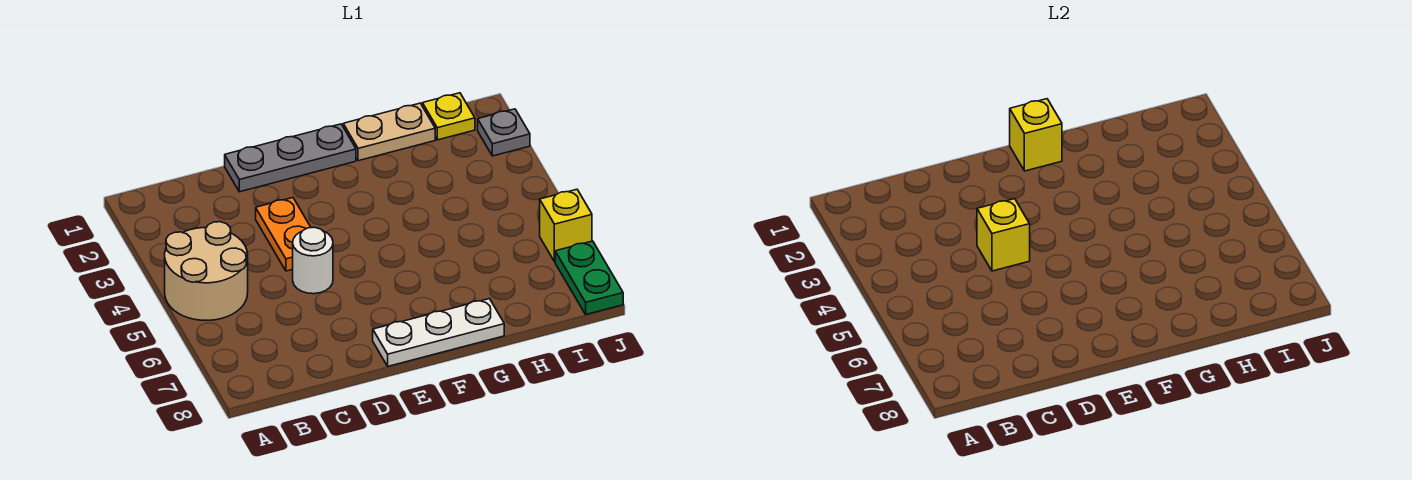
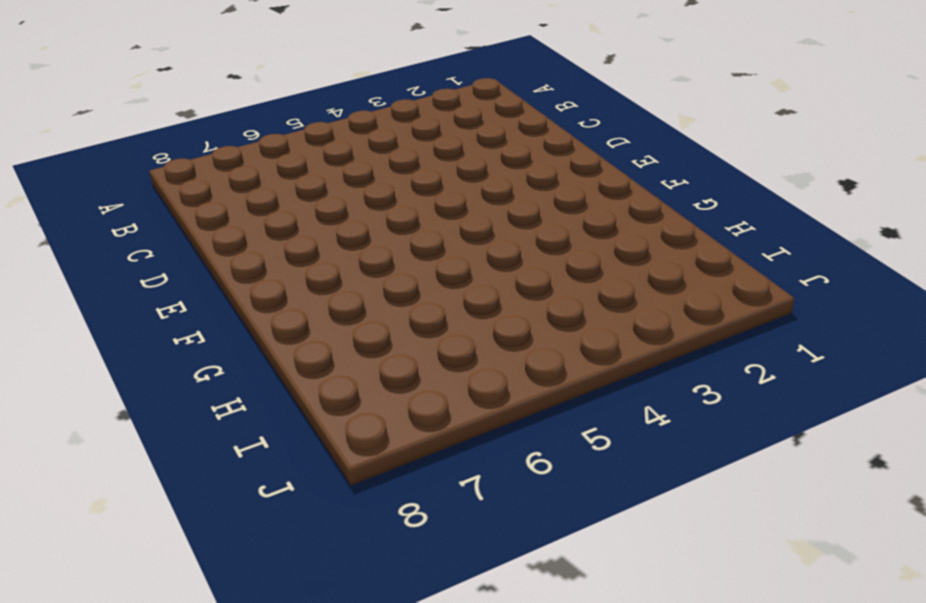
none -> tan 2x2 round brick [165,222,248,320]
none -> grey 1x3 plate [225,124,356,192]
none -> orange 1x2 plate [256,198,311,271]

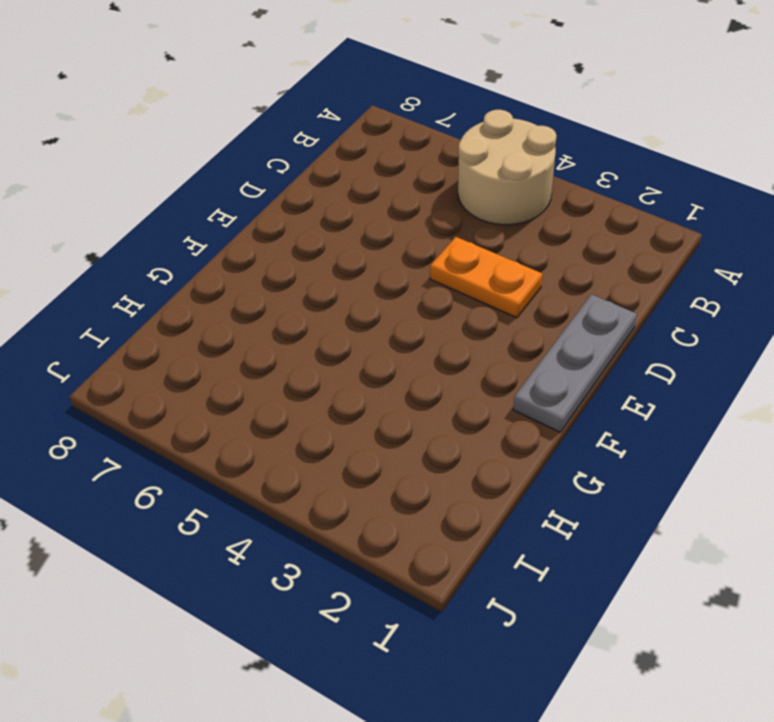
none -> white 1x1 round brick [293,227,333,294]
none -> white 1x3 plate [373,299,504,366]
none -> tan 1x2 plate [343,103,435,161]

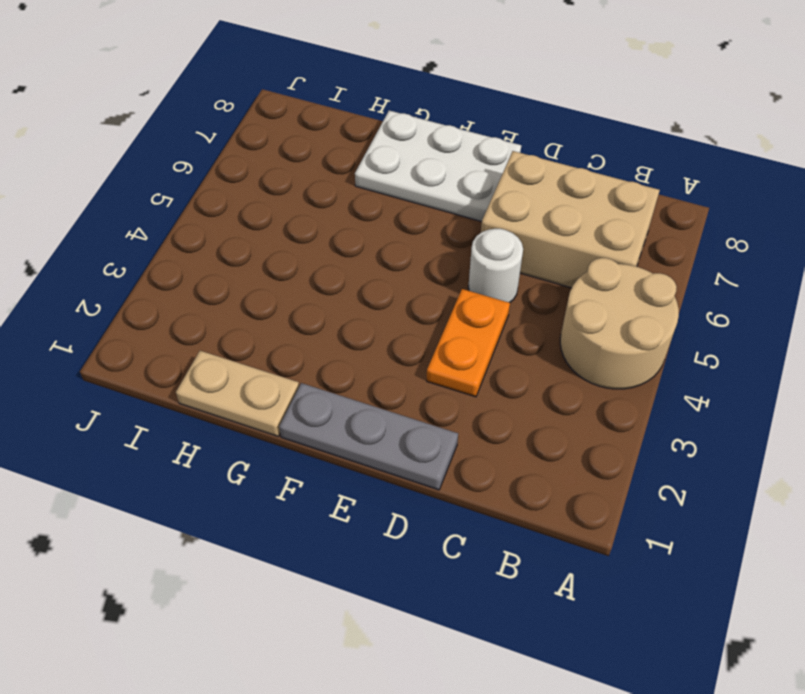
tan 2x3 brick [481,151,660,288] -> none
white 2x3 plate [355,111,521,222] -> white 1x3 plate [373,299,504,366]
none -> yellow 1x1 plate [422,93,475,140]
none -> grey 1x1 plate [478,109,530,156]
none -> yellow 1x1 brick [540,189,592,262]

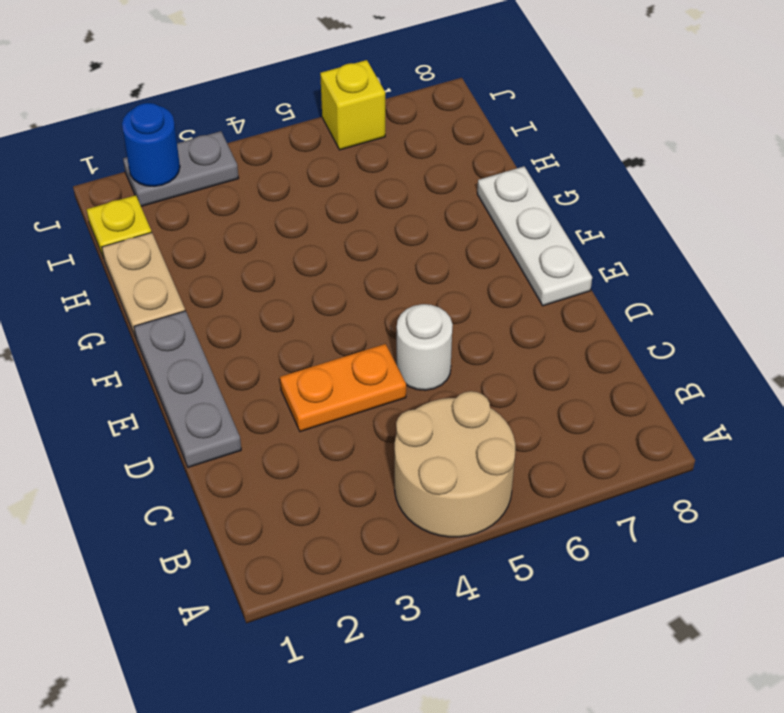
grey 1x2 plate [123,131,239,206] -> grey 1x1 plate [478,109,530,156]
blue 1x1 round brick [122,103,180,186] -> none
none -> green 1x2 plate [555,241,623,314]
none -> yellow 1x1 brick [977,199,1030,271]
none -> yellow 1x1 brick [1010,99,1062,171]

